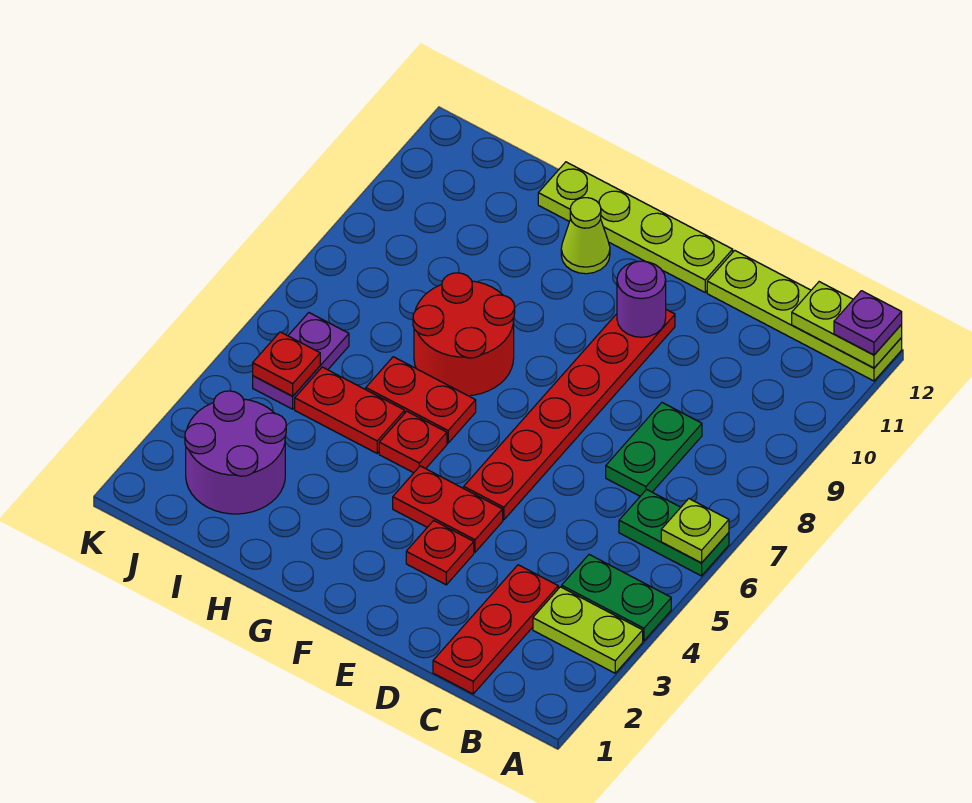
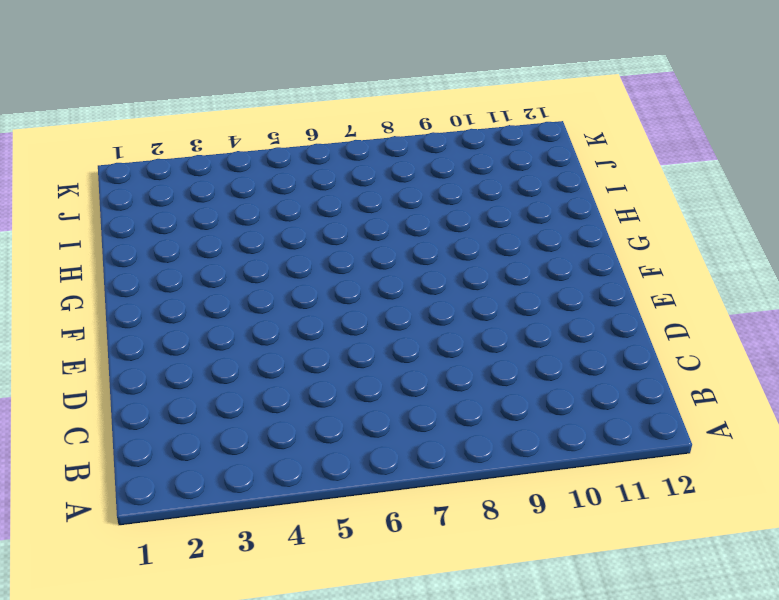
none -> lime 1x2 plate [533,587,643,673]
none -> green 1x2 plate [562,555,671,641]
none -> green 1x2 plate [619,489,729,576]

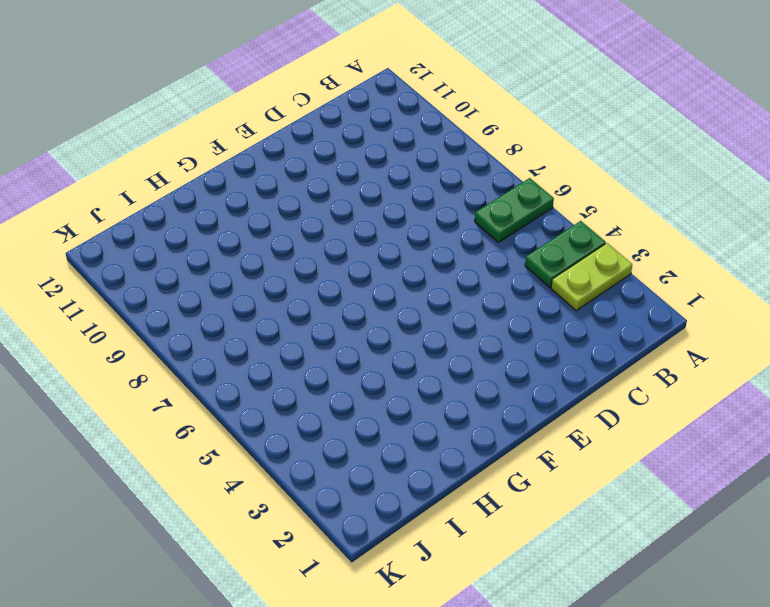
none -> lime 1x4 plate [707,250,902,381]
none -> red 1x3 plate [433,565,558,694]
none -> green 1x2 plate [606,403,702,496]

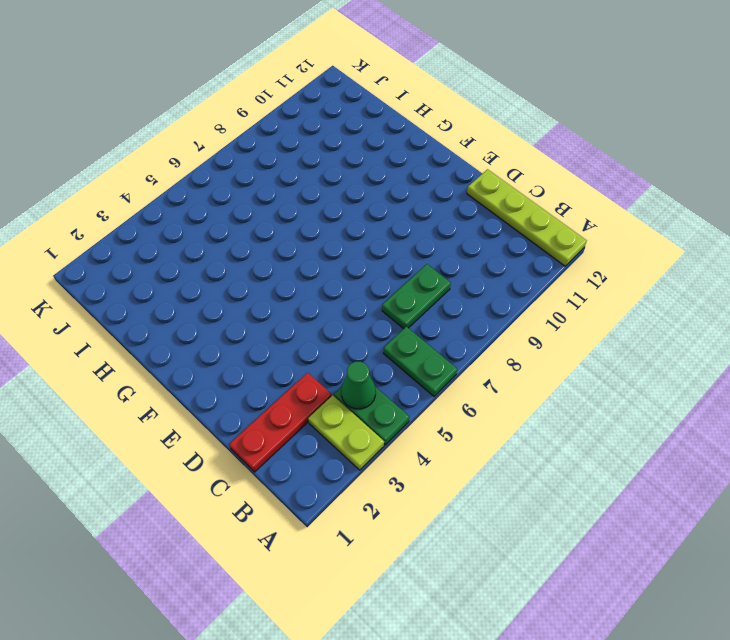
green 1x1 cone [341,362,376,409] -> none
none -> red 1x1 plate [406,521,474,585]
none -> red 1x2 plate [393,466,503,552]
none -> red 1x6 plate [464,310,675,520]

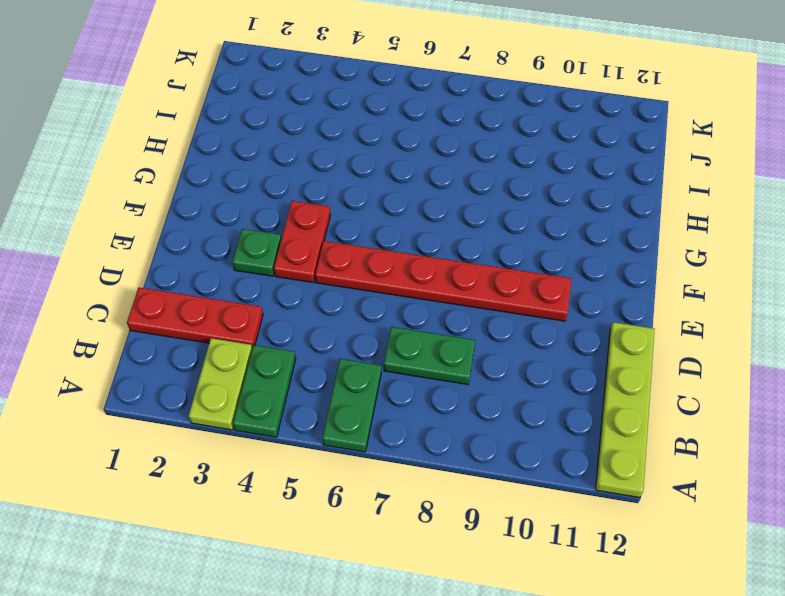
green 1x1 plate [233,229,281,276] -> red 1x1 plate [406,521,474,585]
none -> lime 1x4 plate [538,162,733,292]
none -> red 1x1 plate [379,411,447,473]
none -> red 1x2 plate [366,357,476,443]

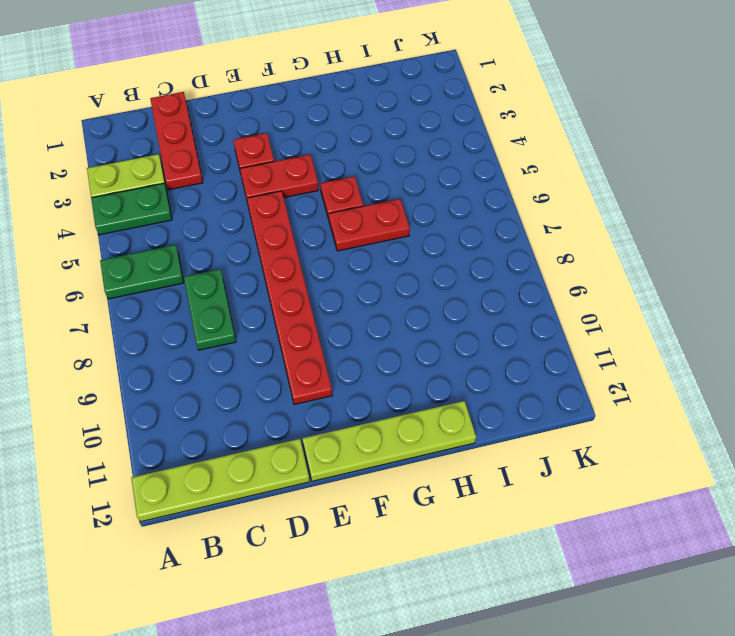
none -> red 2x2 round brick [413,273,515,396]
none -> lime 1x1 cone [561,198,610,274]
none -> red 1x2 plate [295,367,405,453]

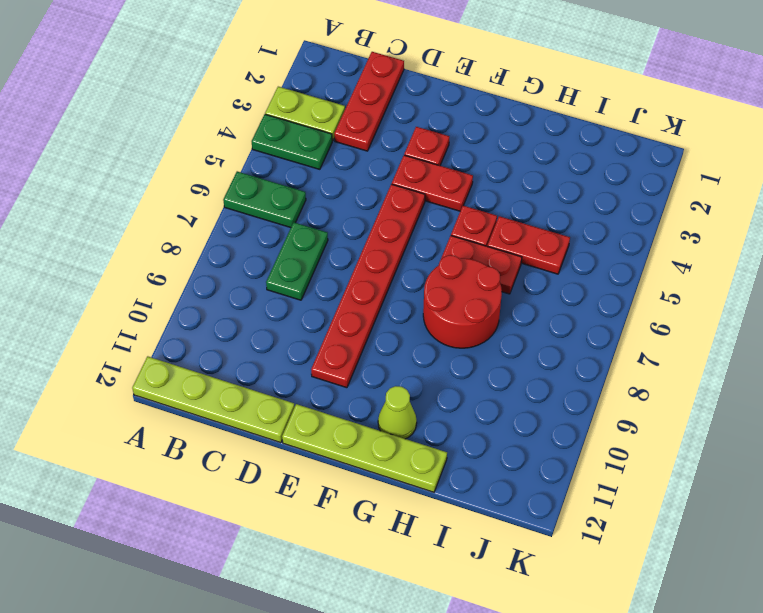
none -> purple 2x2 round brick [185,391,286,514]
none -> purple 1x2 plate [253,313,349,409]
none -> lime 1x1 plate [661,499,729,563]

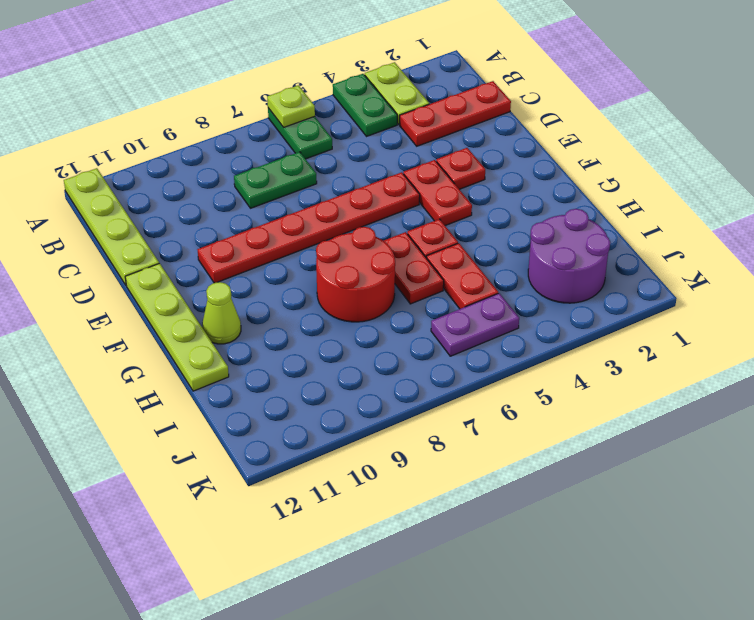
none -> lime 1x2 plate [792,282,902,368]
none -> purple 1x1 round brick [617,261,666,337]
none -> red 1x1 plate [253,332,320,396]

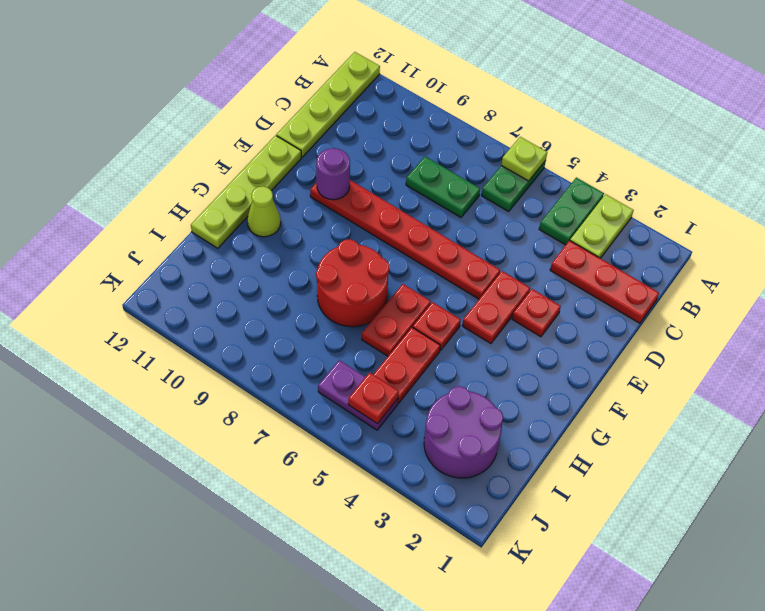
none -> lime 1x2 plate [792,282,902,368]
none -> purple 1x1 plate [834,291,902,355]

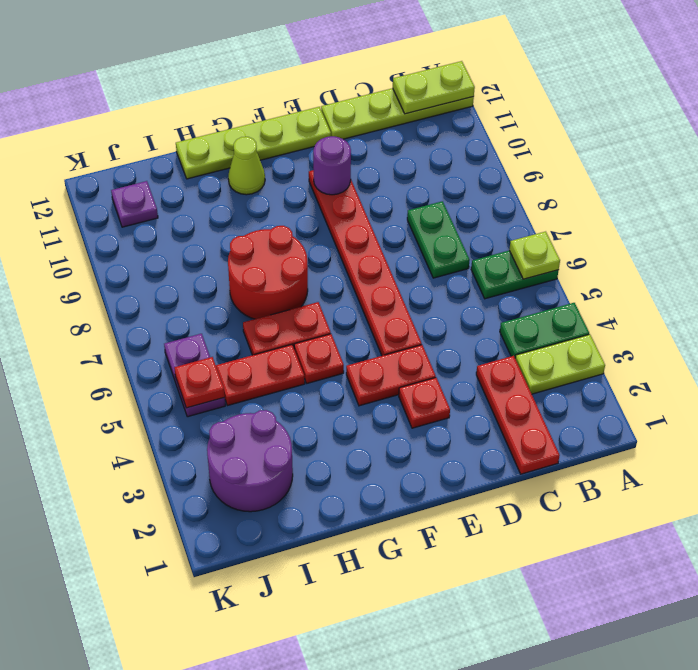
purple 1x1 plate [111,181,158,227] -> purple 1x1 plate moved to [834,291,902,355]

